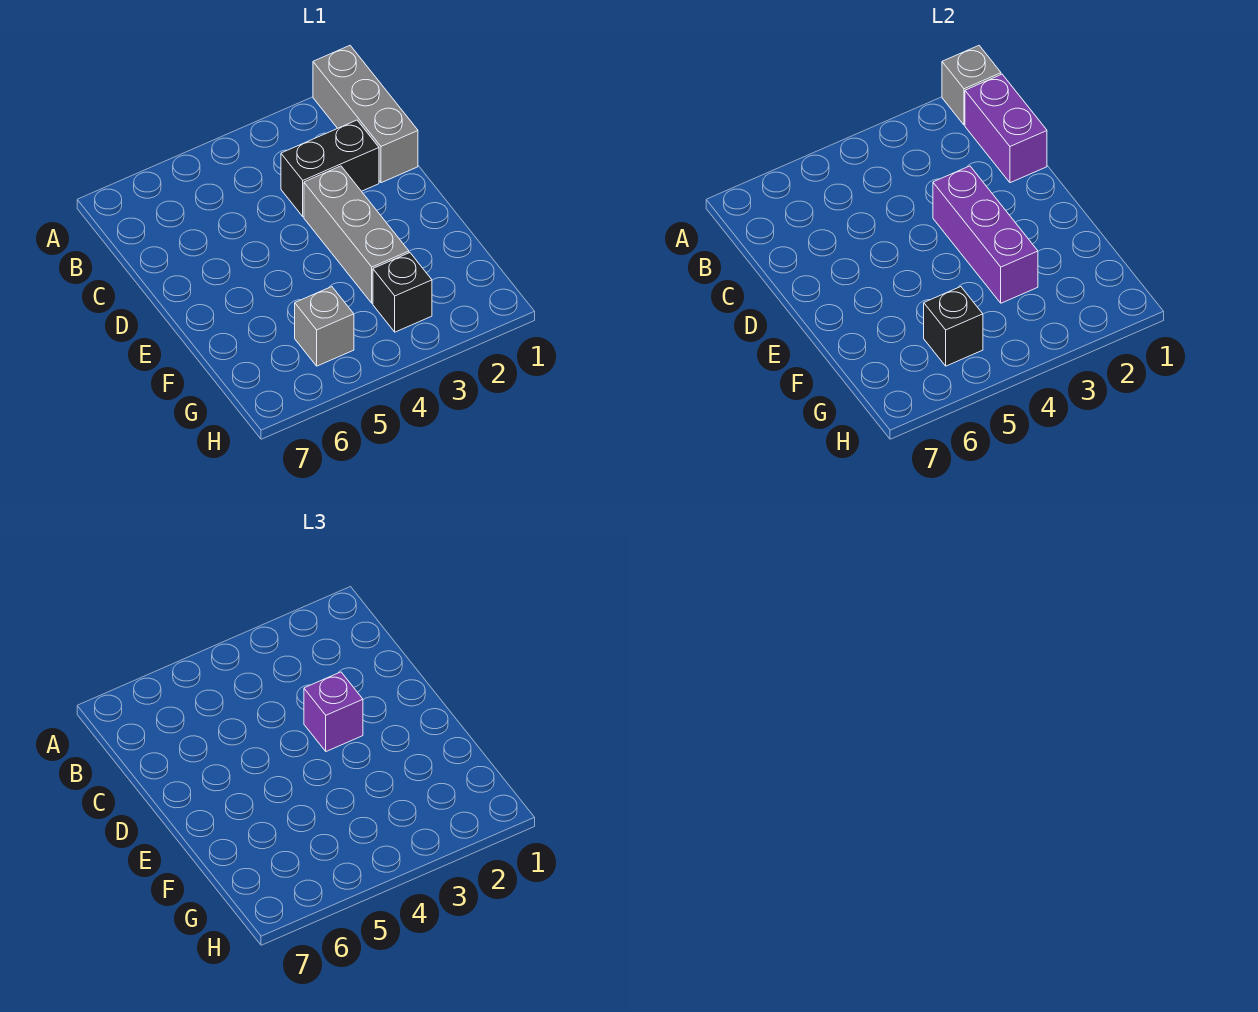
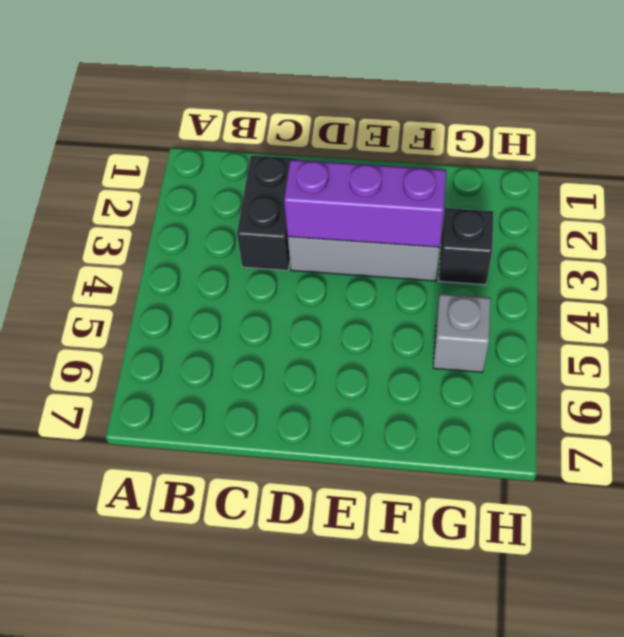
none -> grey 1x3 brick [313,46,418,183]
none -> grey 1x1 brick [942,46,1001,125]

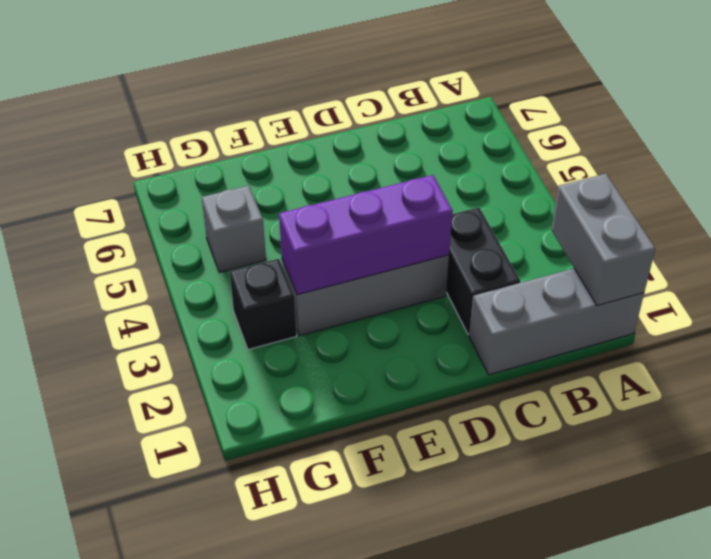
grey 1x2 brick [551,174,655,306] -> grey 1x1 brick [942,46,1001,125]
none -> purple 1x2 brick [965,74,1047,183]
none -> black 1x1 brick [924,287,983,366]

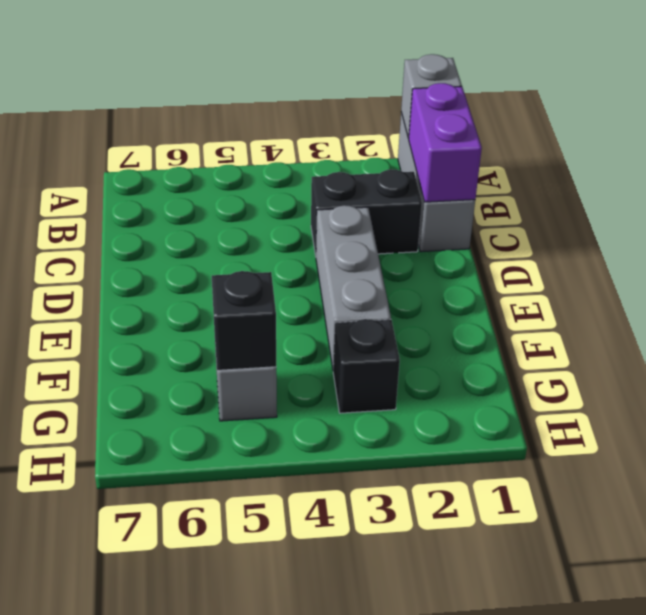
none -> purple 1x3 brick [933,166,1038,303]
none -> purple 1x1 brick [304,672,363,751]

